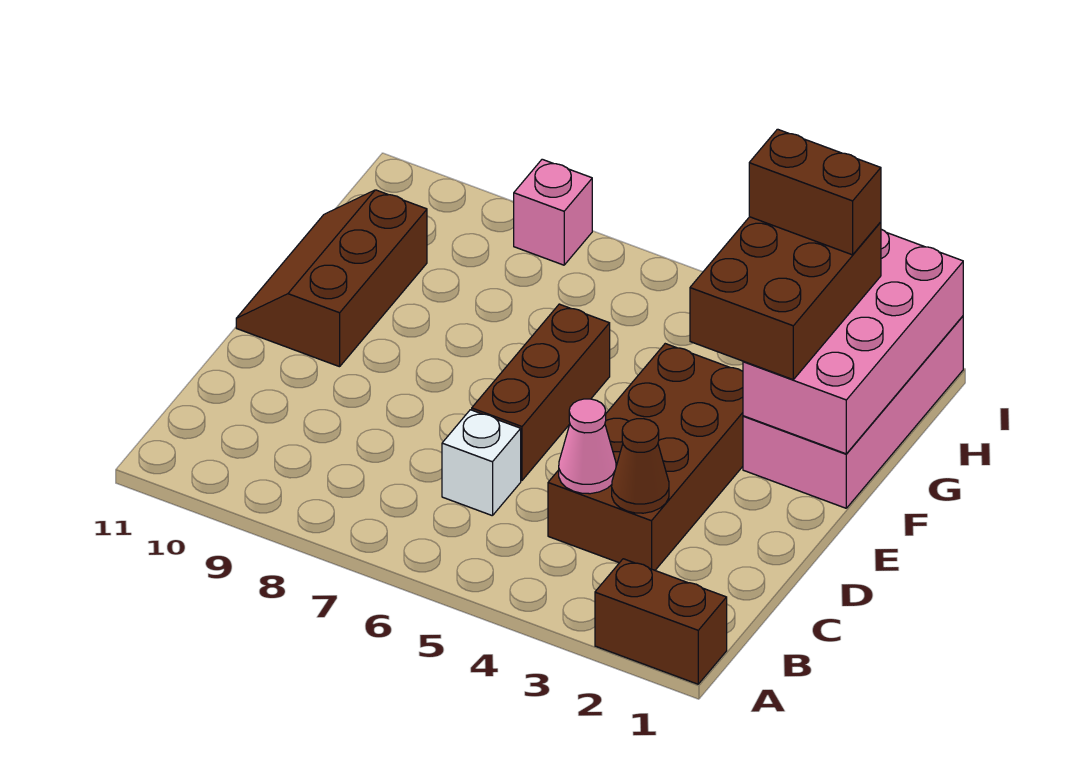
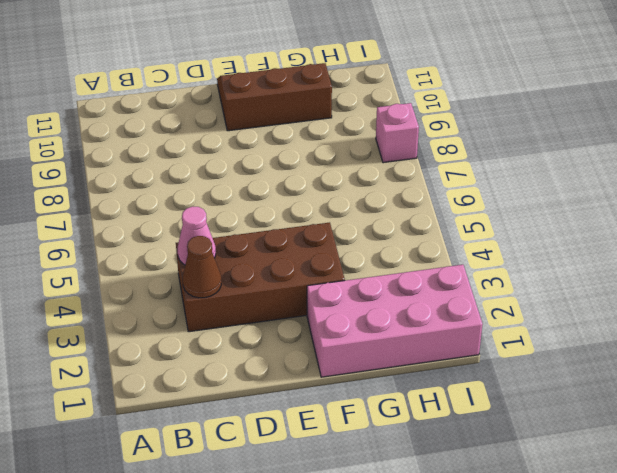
none -> brown 1x2 brick [595,559,727,684]
none -> white 1x1 brick [442,410,521,516]
none -> brown 1x3 brick [472,304,610,480]

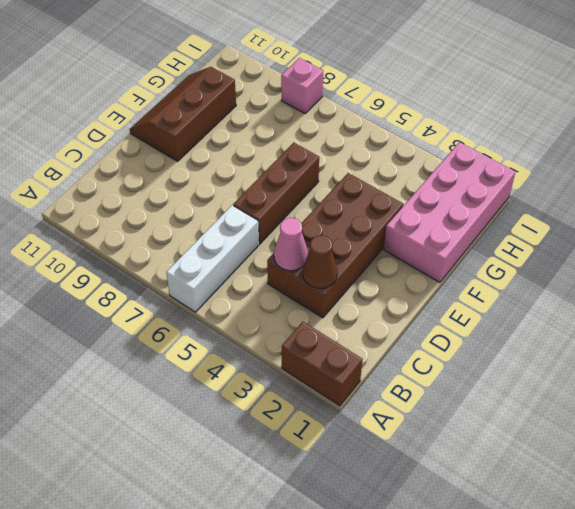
white 1x3 brick [166,205,259,312] -> white 1x1 brick [442,410,521,516]
none -> pink 2x4 brick [743,229,963,454]
none -> brown 2x3 brick [690,217,881,380]
none -> brown 1x2 brick [749,129,881,255]

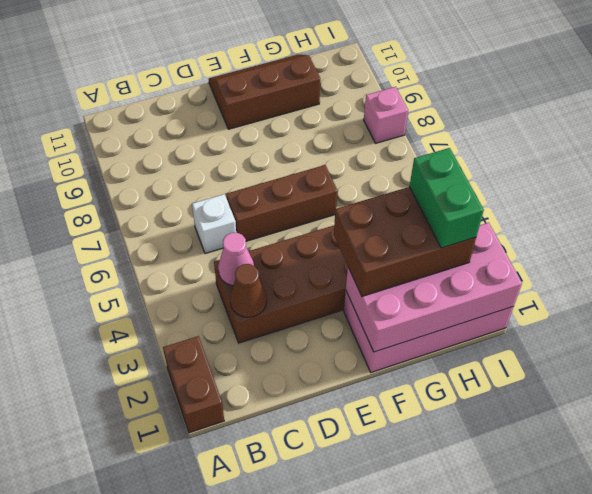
green 1x2 brick [409,148,484,248] -> brown 1x2 brick [749,129,881,255]

